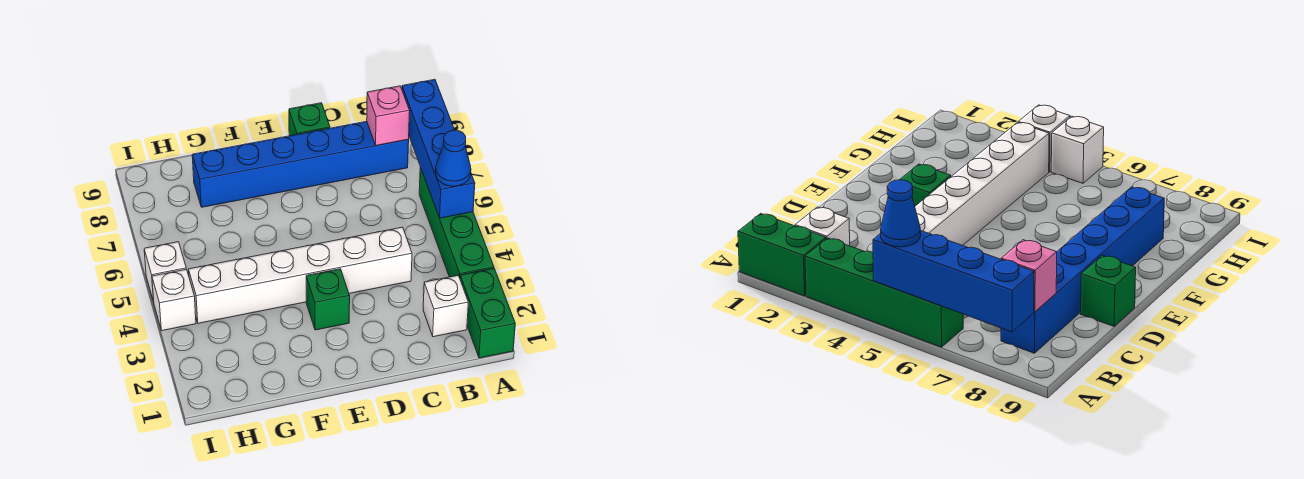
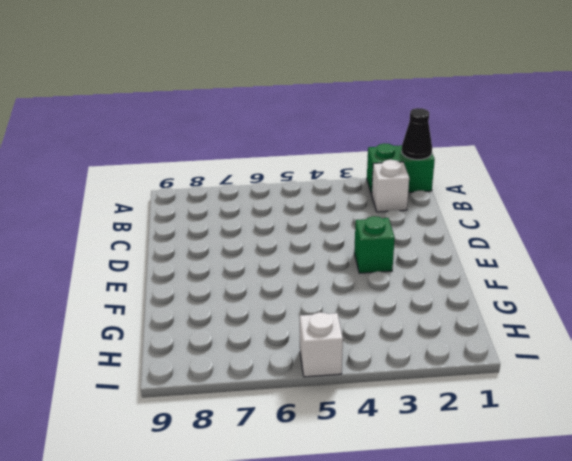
black 1x1 cone [402,108,432,160] -> none
none -> green 1x4 brick [419,167,494,277]
none -> blue 1x6 brick [192,121,409,207]
none -> white 1x6 brick [189,227,412,323]

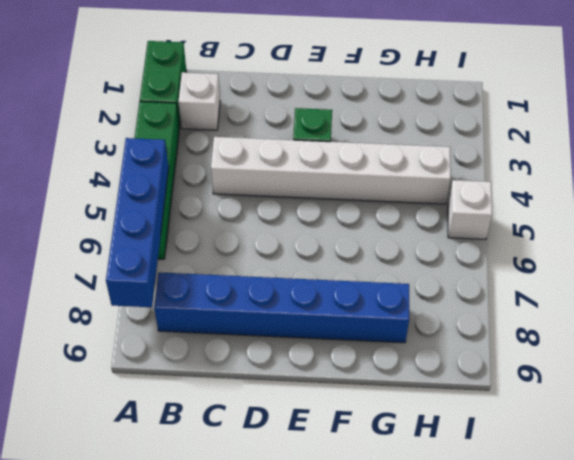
none -> green 1x1 brick [289,103,330,136]
none -> white 1x1 brick [152,269,196,331]
none -> pink 1x1 brick [367,86,410,145]

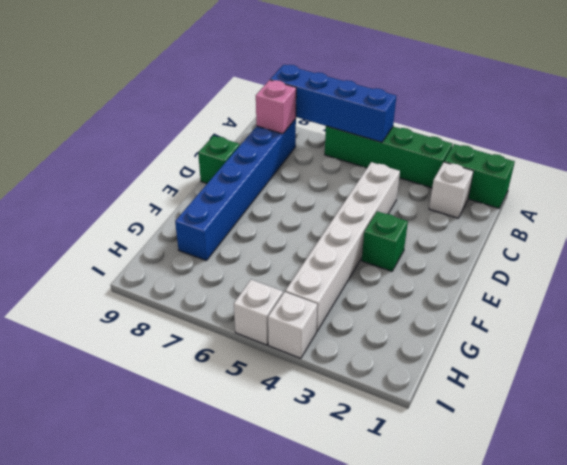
none -> blue 1x1 cone [435,130,471,186]

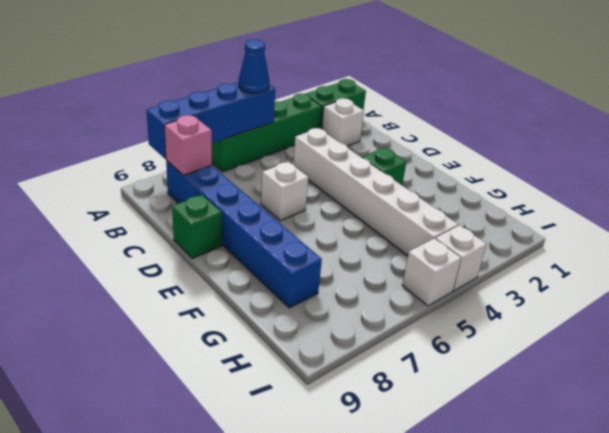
white 1x1 brick [261,162,309,221] -> none

